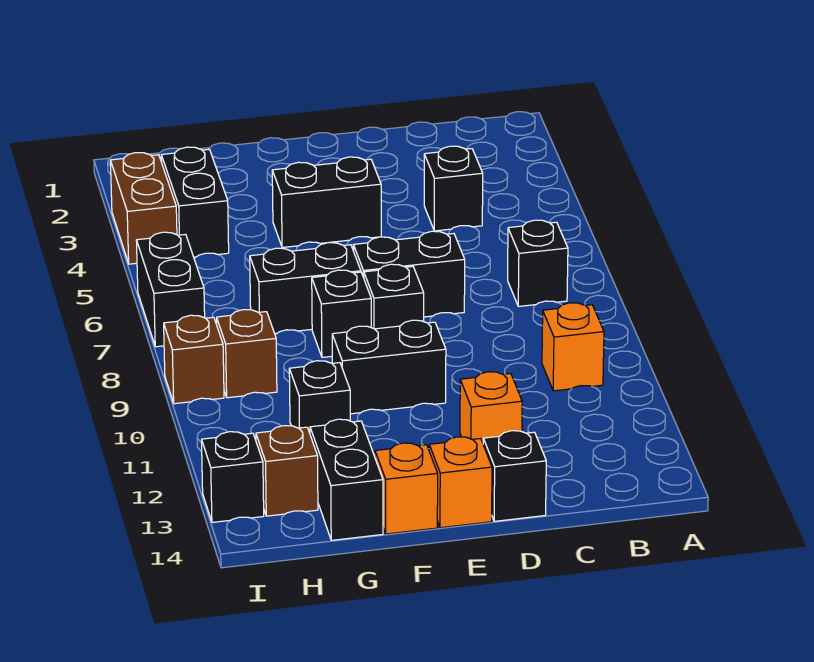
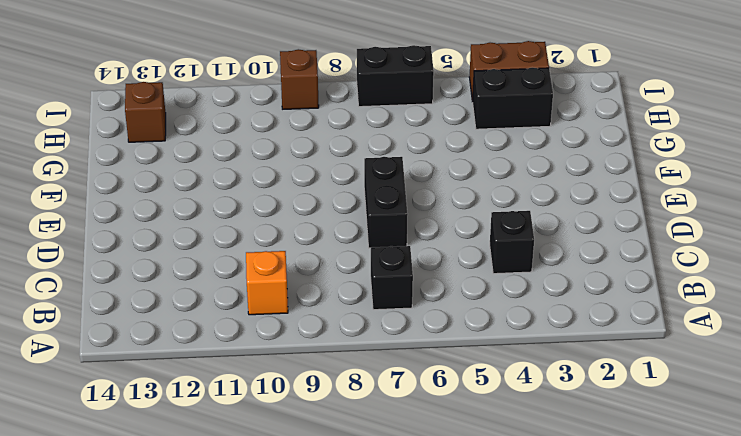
none -> orange 1x1 brick [460,372,522,443]
none -> black 1x1 brick [483,431,546,521]
none -> black 1x2 brick [272,157,381,248]

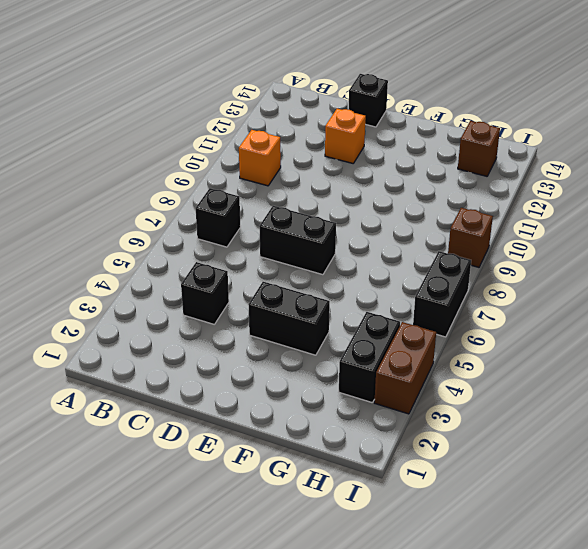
none -> black 1x1 brick [364,264,424,329]
none -> black 1x2 brick [332,320,446,414]
none -> orange 1x1 brick [429,437,492,528]

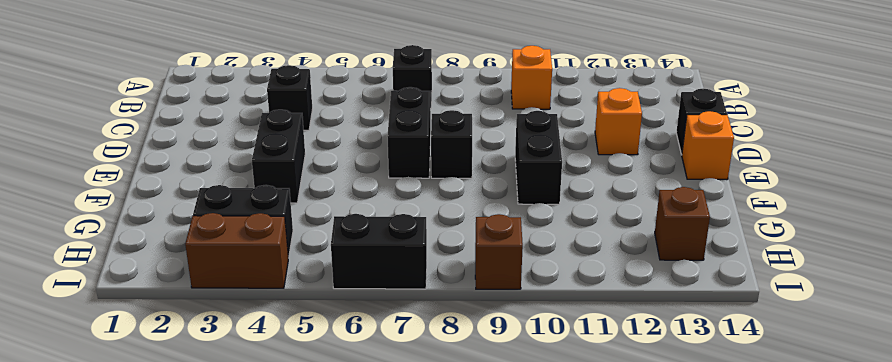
none -> black 1x2 brick [250,243,361,333]
none -> black 1x1 brick [312,270,371,357]
none -> orange 1x1 brick [375,443,438,534]

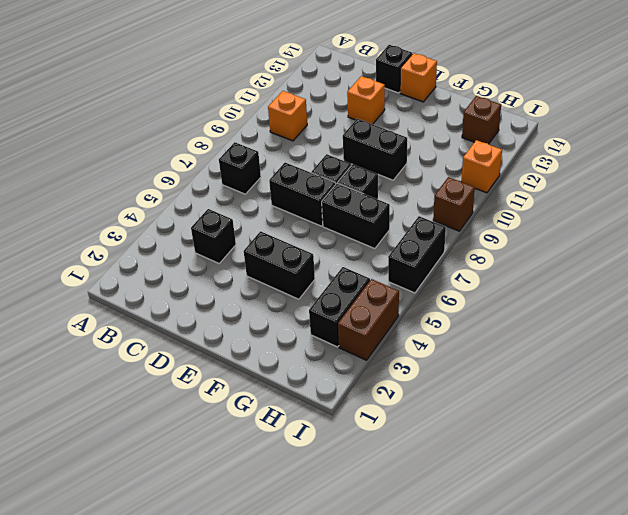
orange 1x1 brick [461,140,502,193] -> orange 1x1 brick moved to [375,443,438,534]
none -> black 1x1 brick [289,361,350,433]
none -> black 1x2 brick [310,419,383,540]
none -> brown 1x1 brick [217,310,277,398]

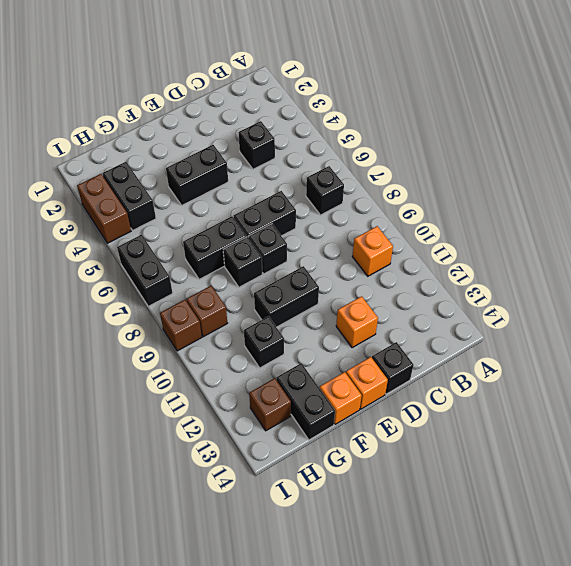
none -> black 1x1 brick [202,432,264,522]

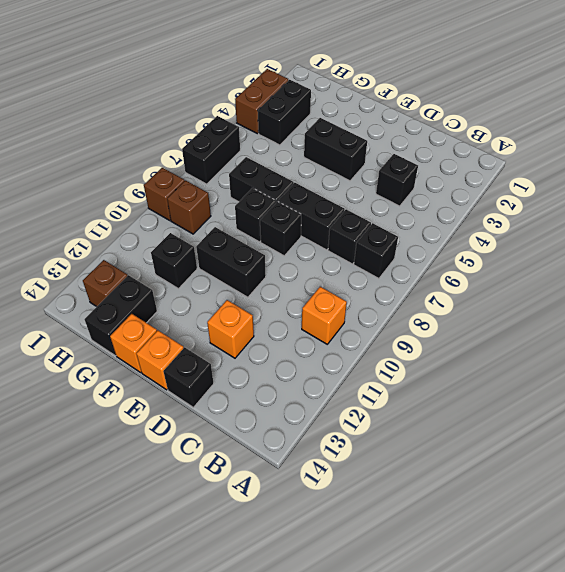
black 1x1 brick [328,209,371,264] -> black 1x1 brick moved to [202,432,264,522]

